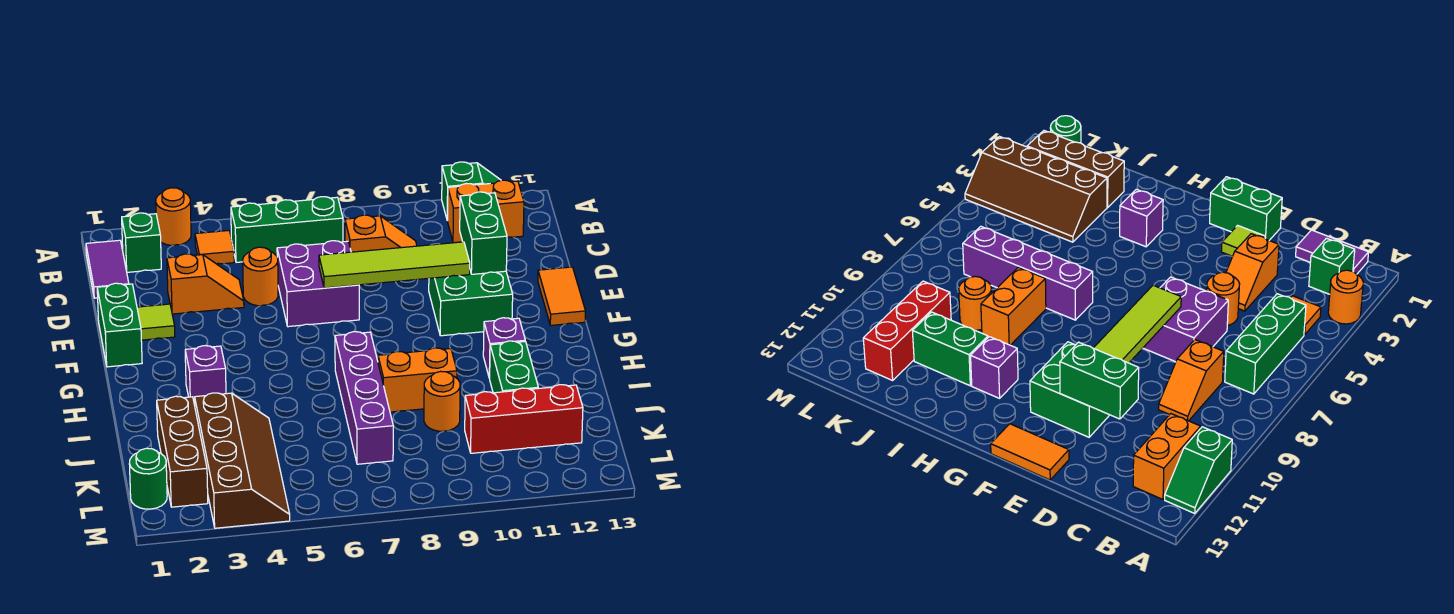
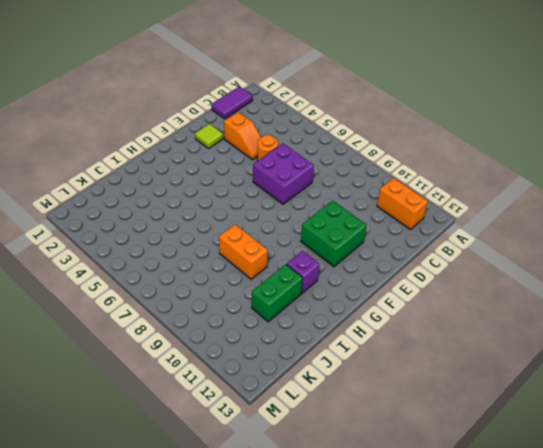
none -> orange 1x1 round brick [156,188,191,245]
none -> green 1x2 slope [442,162,501,220]
none -> green 1x1 brick [122,213,161,272]

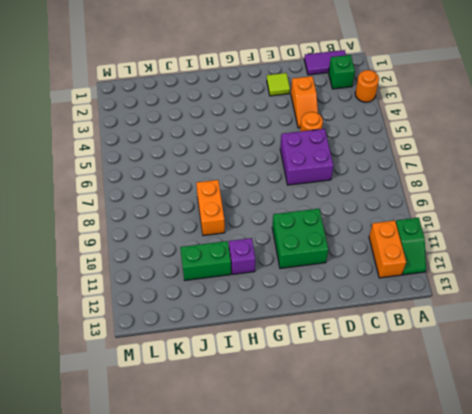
none -> orange 1x1 tile [195,231,234,264]
none -> green 1x3 brick [231,197,343,262]
none -> orange 1x2 slope [345,215,417,252]

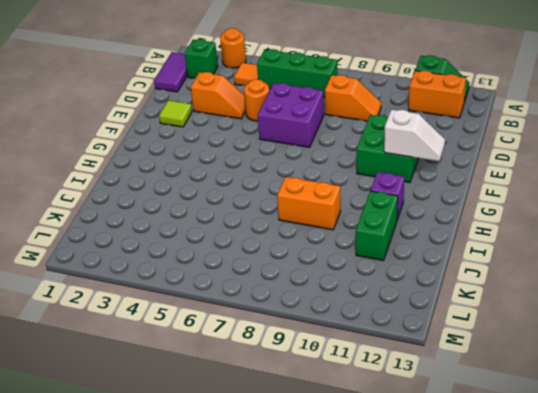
white 1x2 slope [384,110,445,161] -> none
none -> green 1x2 brick [97,283,142,367]
none -> orange 1x2 tile [538,267,586,325]
none -> purple 1x1 brick [185,346,226,405]

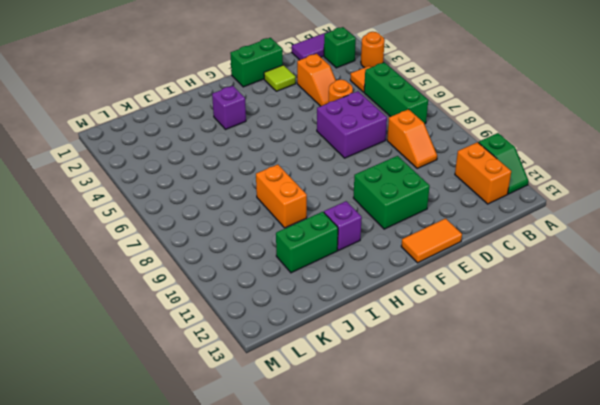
none -> purple 1x4 brick [335,332,393,464]
none -> brown 1x3 brick [157,396,208,507]
none -> brown 2x4 slope [195,393,290,528]

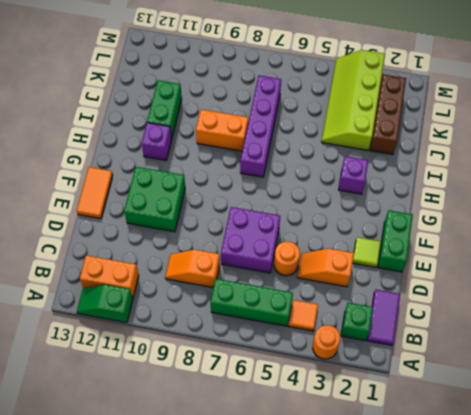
lime 2x4 slope [322,50,385,150] -> brown 2x4 slope [195,393,290,528]
none -> orange 1x1 round brick [424,371,460,431]
none -> red 1x3 brick [465,385,583,453]
none -> green 1x1 round brick [129,448,167,509]

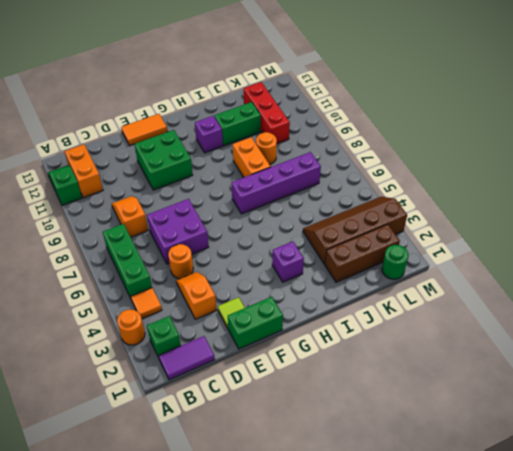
none -> green 1x2 brick [460,192,507,274]
none -> lime 1x4 tile [319,242,470,288]

